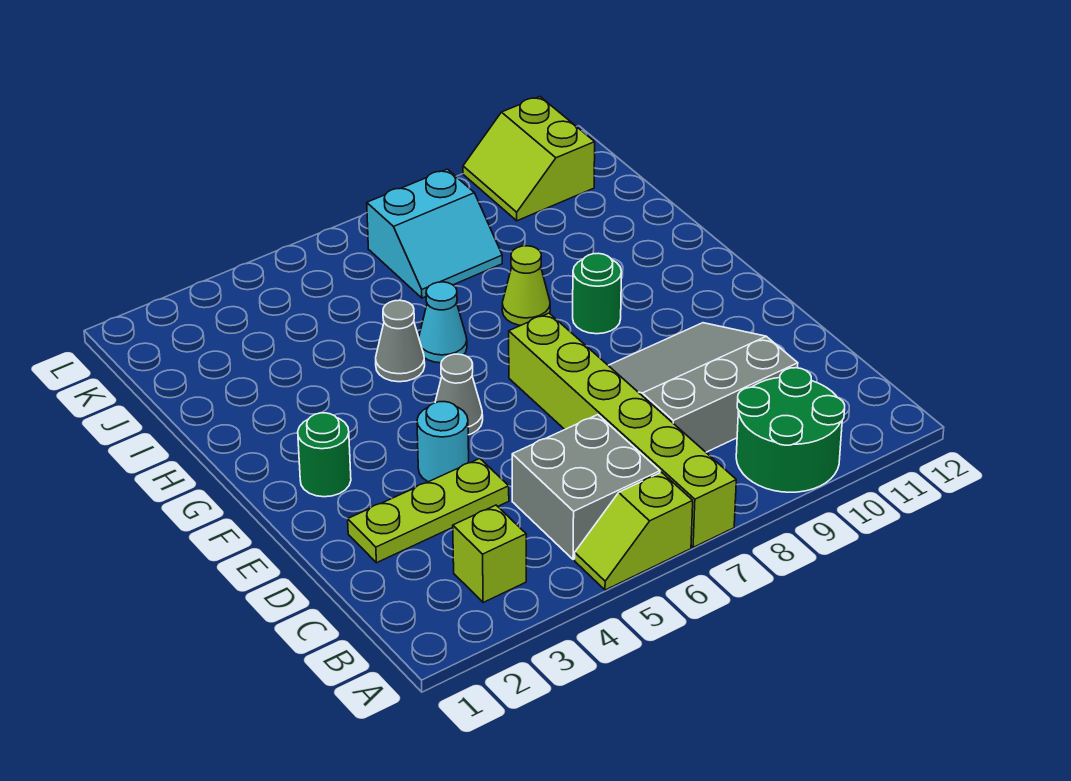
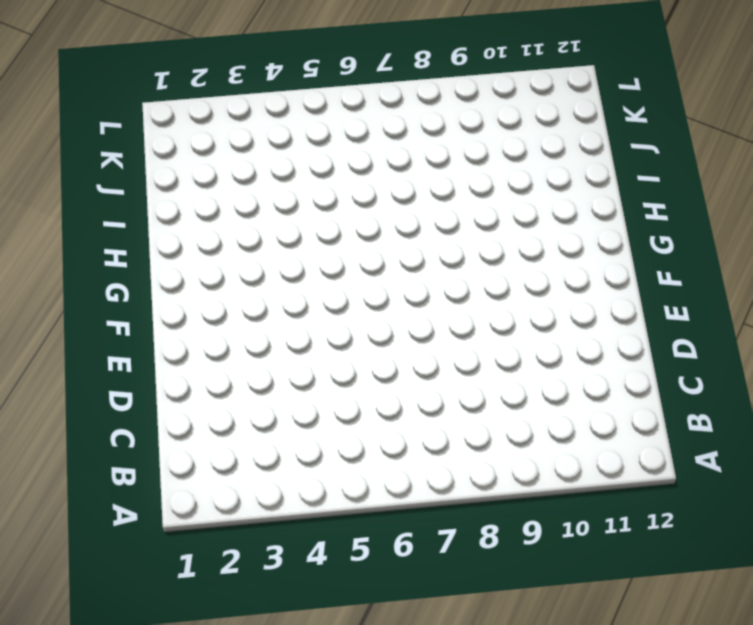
none -> lime 1x2 slope [575,472,693,590]
none -> lime 1x6 brick [509,313,736,547]
none -> green 2x2 round brick [736,368,845,492]

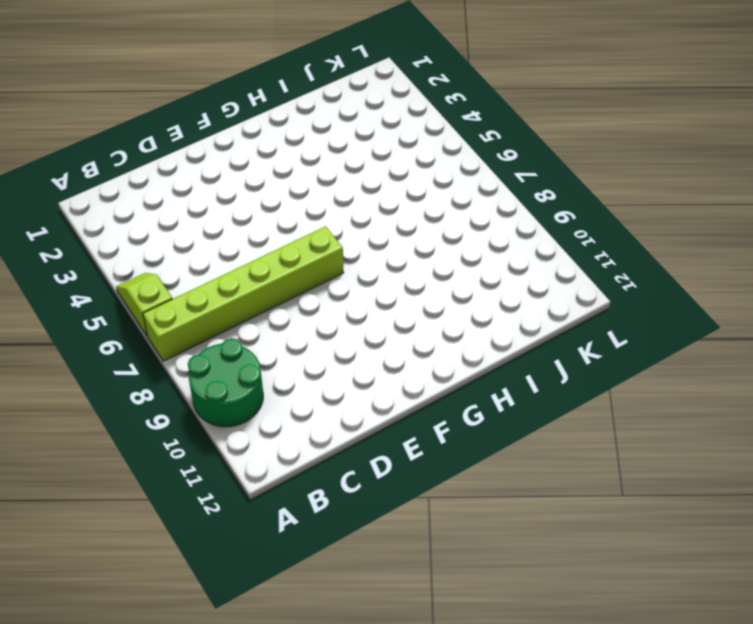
none -> lime 1x1 brick [453,505,526,602]
none -> grey 2x2 brick [512,415,660,560]
none -> grey 3x3 slope [608,323,798,452]

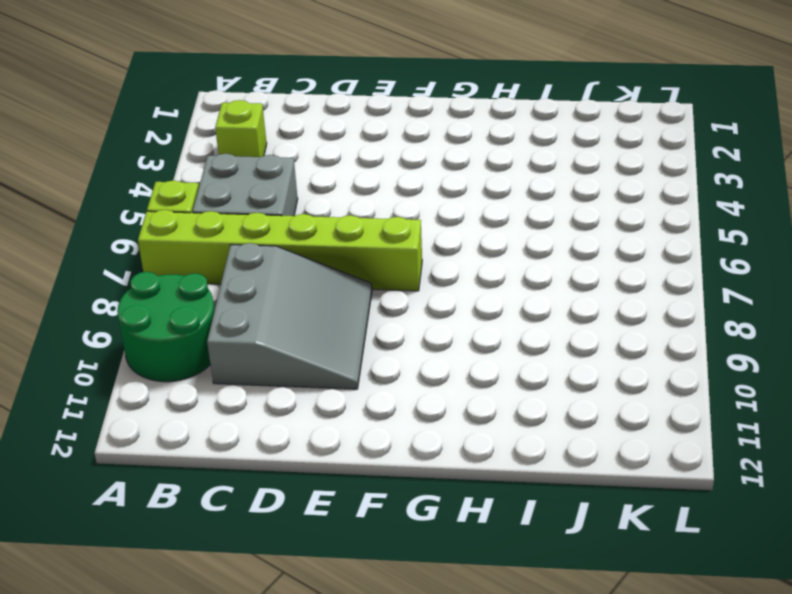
none -> lime 1x3 plate [348,458,509,563]
none -> cyan 1x1 round brick [417,402,469,482]
none -> green 1x1 round brick [298,413,351,497]

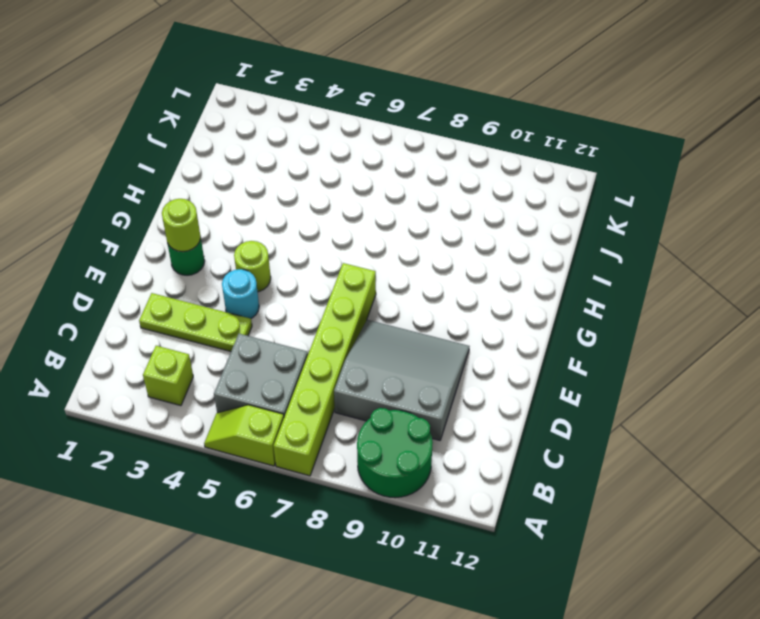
lime 1x1 round brick [162,199,201,252] -> none
lime 1x1 round brick [234,241,271,292] -> none
none -> grey 1x1 cone [435,354,483,435]
none -> green 1x1 round brick [573,253,622,334]
none -> grey 1x1 cone [376,300,425,382]

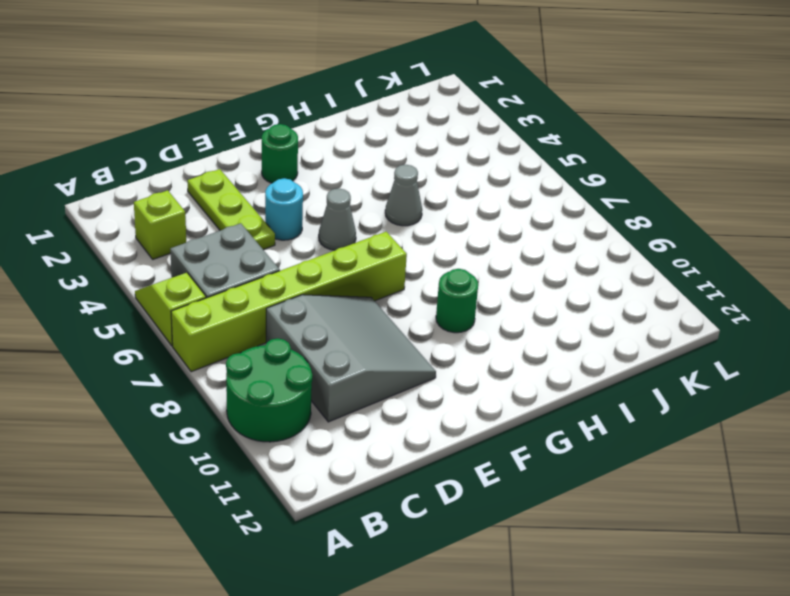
none -> cyan 1x1 cone [419,282,467,363]
none -> lime 1x1 cone [502,246,550,325]
none -> cyan 2x2 slope [367,169,502,298]

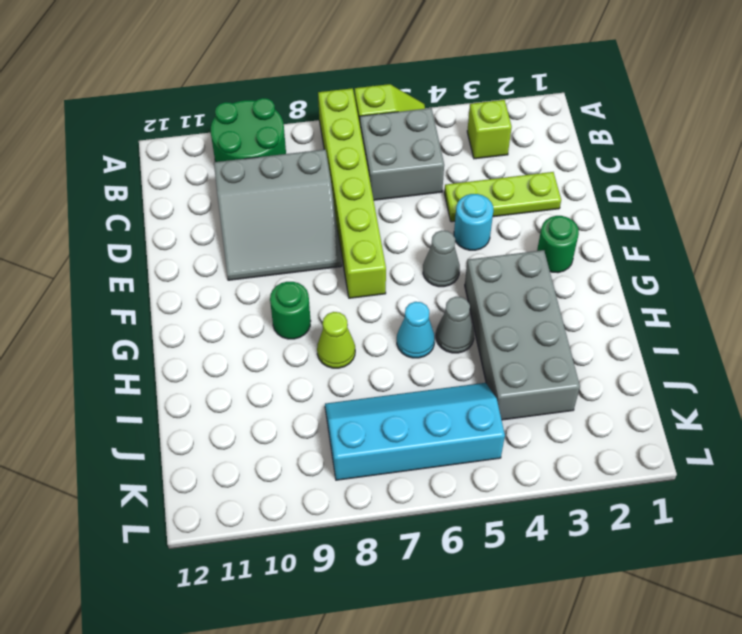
grey 2x4 brick [465,250,580,420] -> none
cyan 2x4 slope [325,383,505,480] -> cyan 2x2 slope [367,169,502,298]
none -> lime 2x2 slope [463,97,595,221]

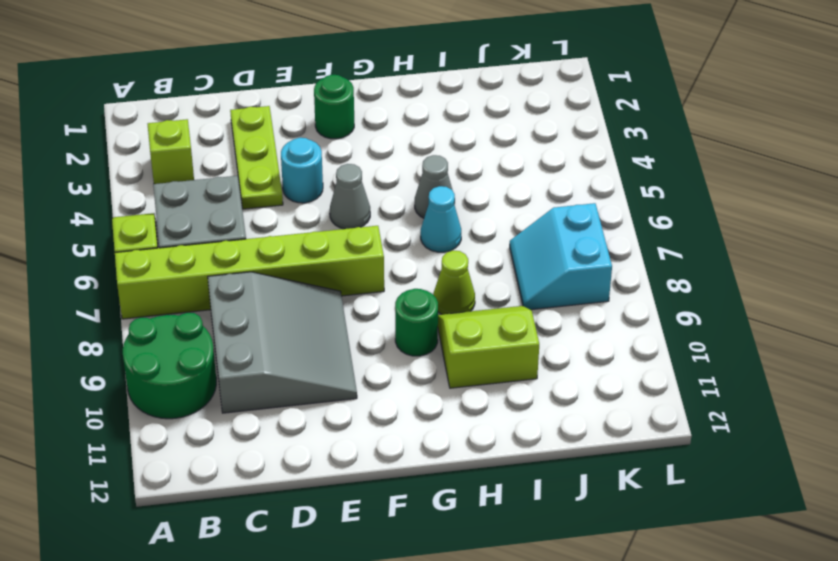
lime 2x2 slope [438,306,539,388] -> lime 2x2 slope moved to [463,97,595,221]

